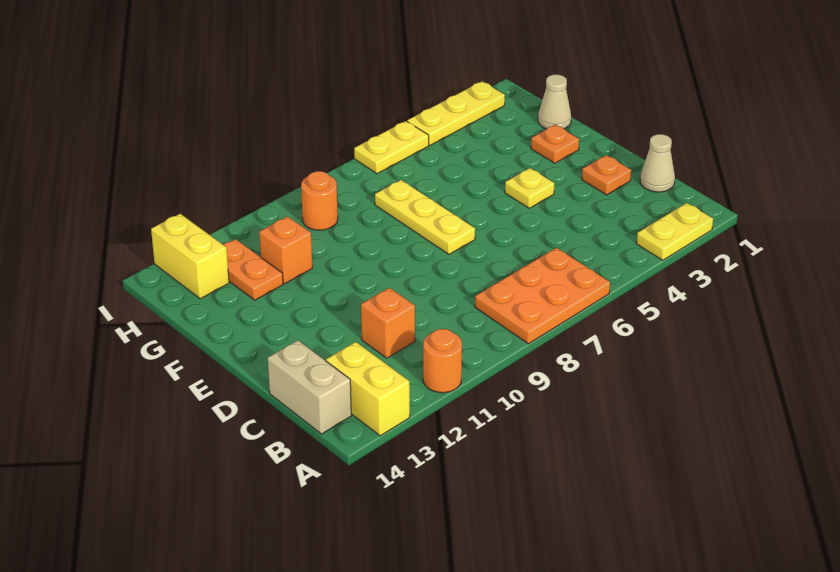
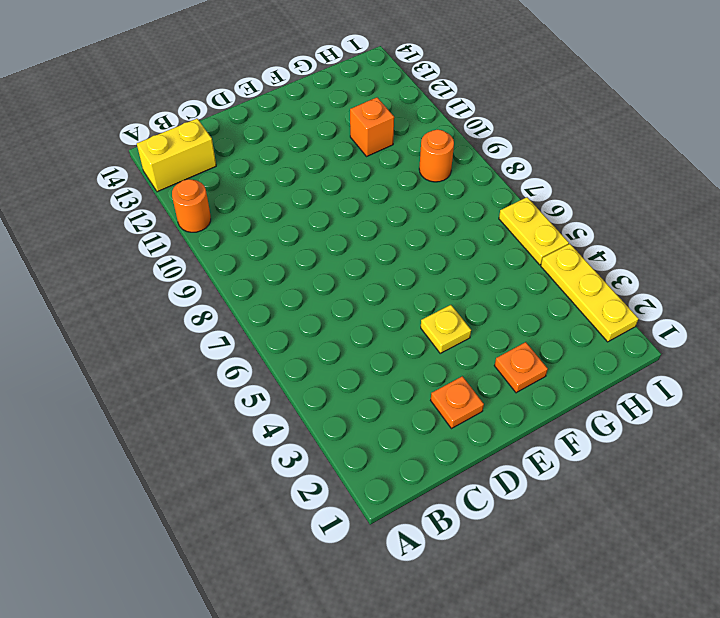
none -> yellow 1x2 plate [637,203,713,260]
none -> orange 2x3 plate [475,248,610,344]
none -> tan 1x2 brick [268,340,351,434]

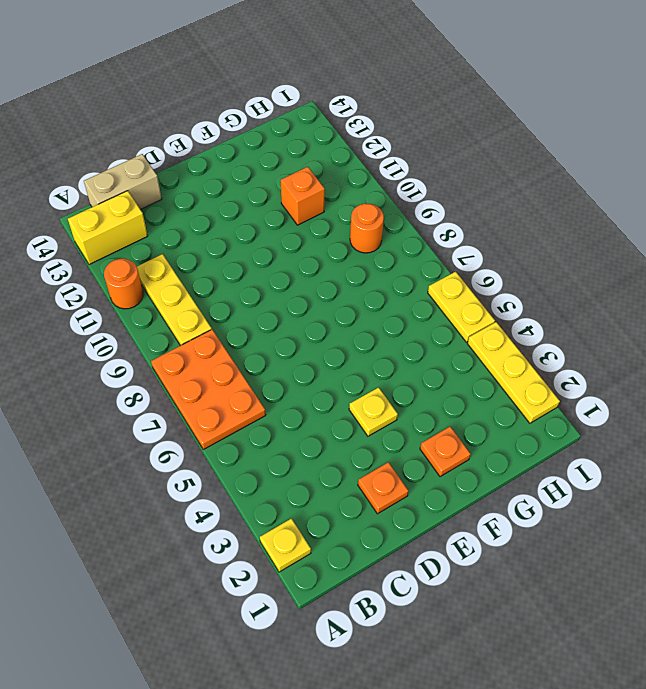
yellow 1x1 plate [260,518,311,572] -> yellow 1x2 plate [637,203,713,260]
yellow 1x3 plate [137,254,212,346] -> yellow 1x3 plate turned to [375,180,475,254]
none -> tan 1x1 cone [640,134,675,192]
none -> orange 1x1 brick [361,288,415,358]
none -> tan 1x1 cone [538,75,571,129]

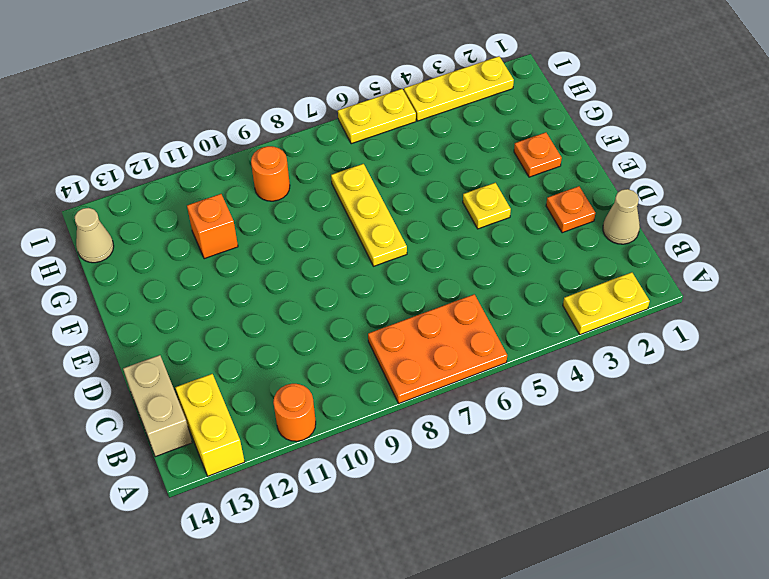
tan 1x1 cone [75,208,114,263] -> tan 1x1 cone moved to [538,75,571,129]
none -> orange 1x1 brick [361,288,415,358]
none -> orange 1x2 plate [224,239,283,300]
none -> yellow 1x2 brick [151,214,229,299]

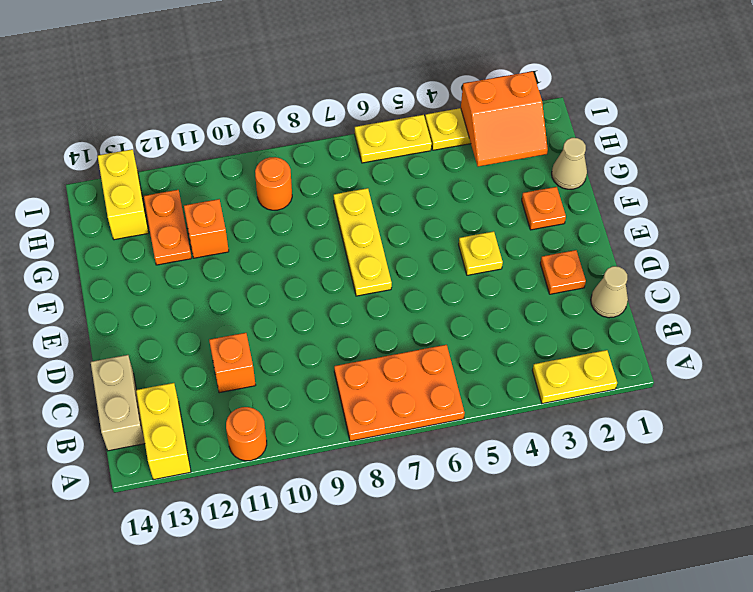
orange 2x2 slope [461,71,548,167] -> none

